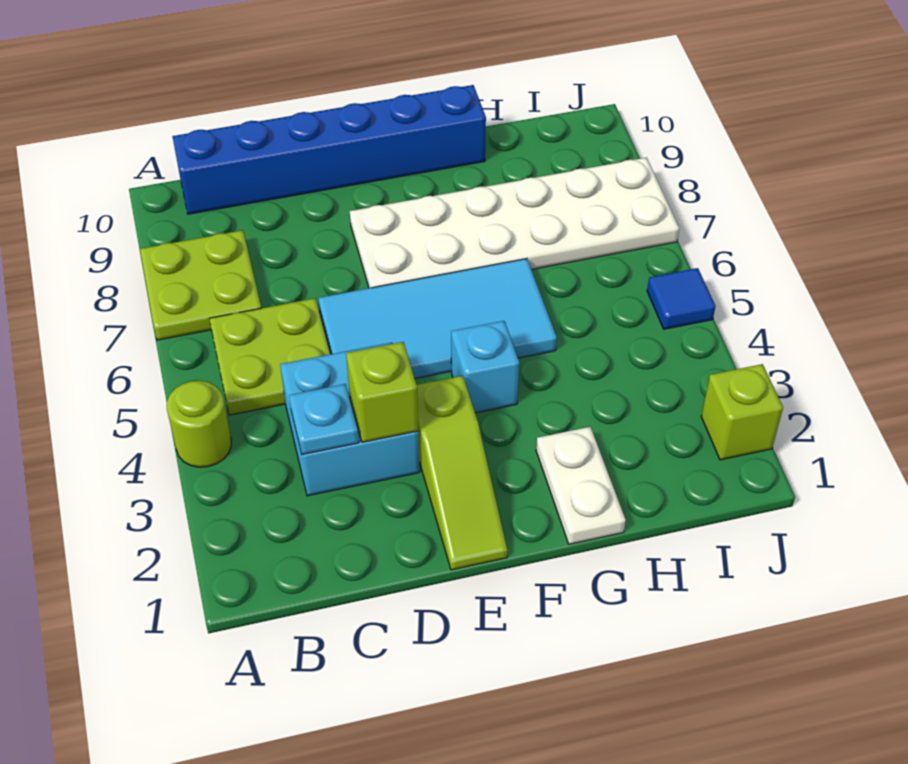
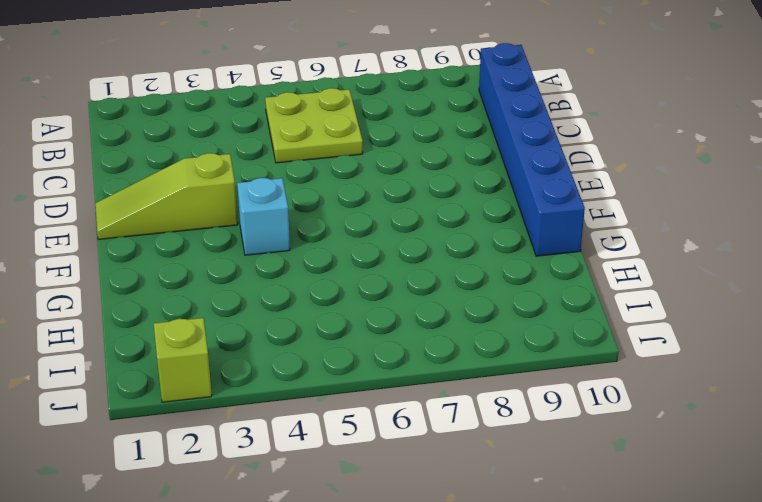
none -> lime 1x1 round brick [167,381,231,467]
none -> lime 2x2 plate [140,230,261,340]
none -> cyan 2x2 brick [280,343,420,496]

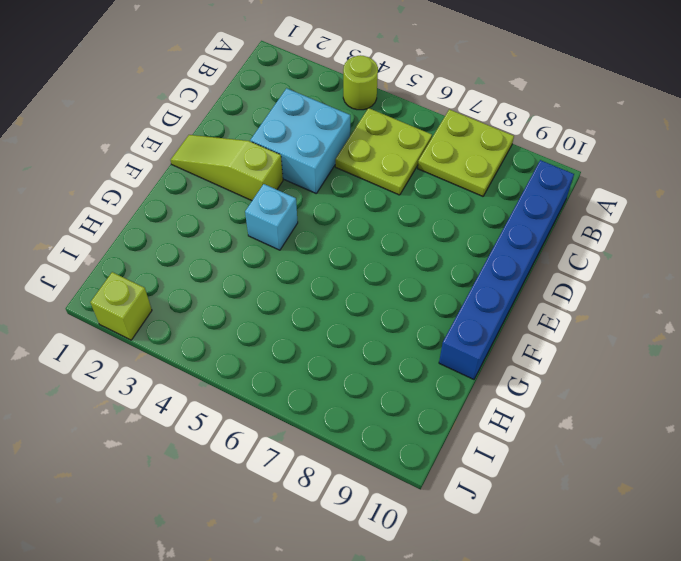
none -> cyan 2x4 tile [318,259,557,378]
none -> white 2x6 plate [350,158,679,288]
none -> white 1x2 plate [536,427,626,544]

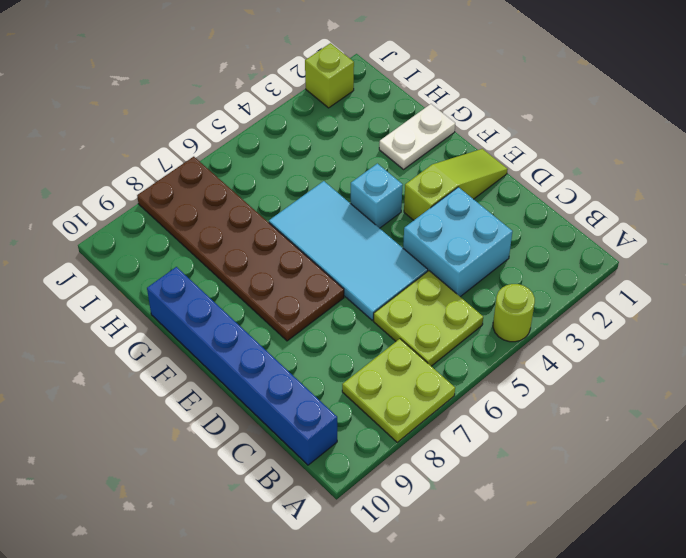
brown 2x6 plate [137,157,344,341] -> white 2x6 plate [350,158,679,288]
none -> blue 1x1 tile [647,268,715,329]
none -> cyan 1x1 plate [289,384,359,454]
none -> lime 1x1 brick [346,342,418,442]

